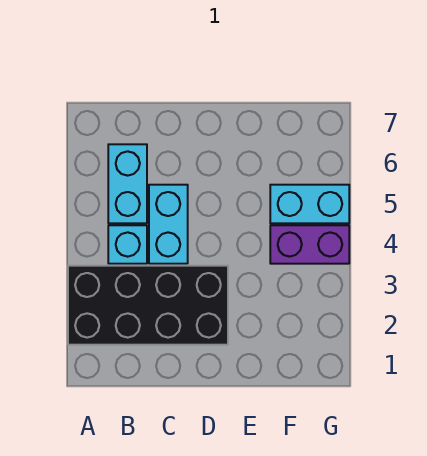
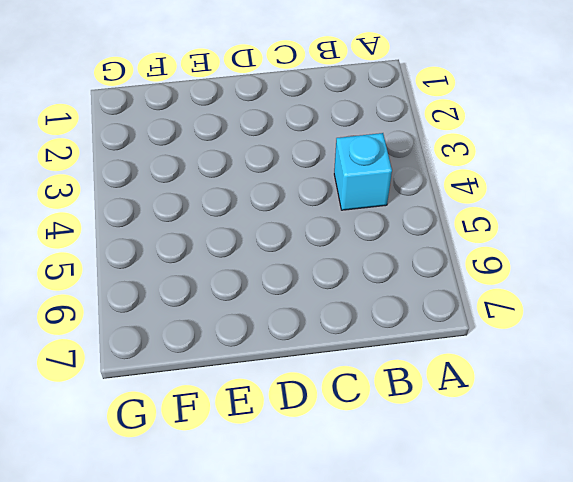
none -> black 2x4 brick [68,266,228,345]
none -> cyan 1x2 brick [108,144,147,223]

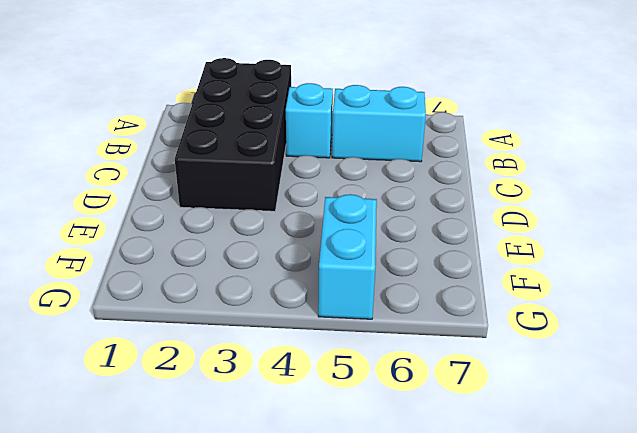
none -> cyan 1x2 brick [149,185,188,264]
none -> purple 1x2 brick [270,225,349,264]

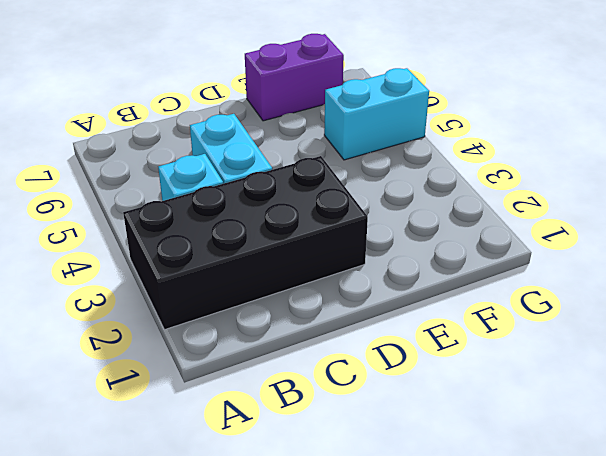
purple 1x2 brick [245,34,344,121] -> purple 1x2 brick moved to [270,225,349,264]
none -> cyan 1x2 brick [108,144,147,223]

